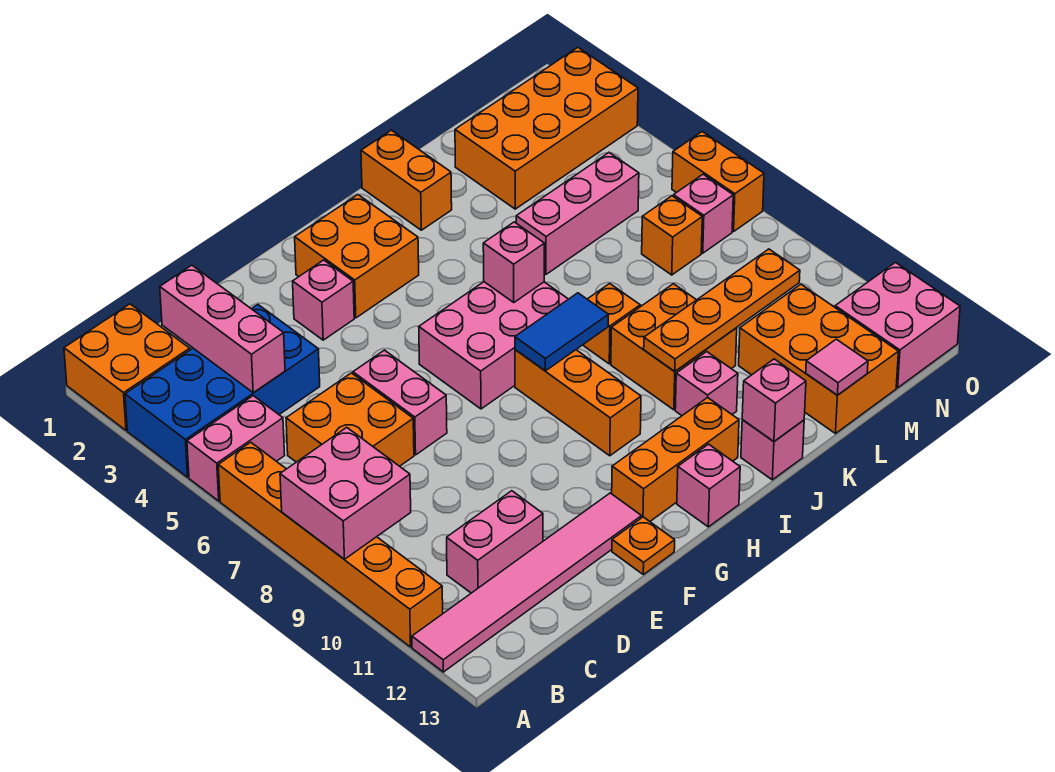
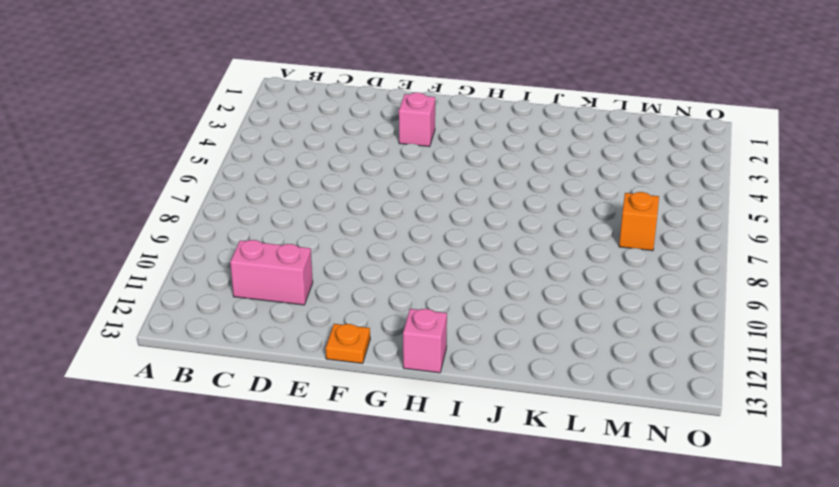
none -> orange 2x2 brick [64,304,190,430]
none -> blue 2x4 brick [125,305,320,477]
none -> pink 1x2 brick [187,396,285,501]
none -> orange 1x6 brick [218,442,443,647]

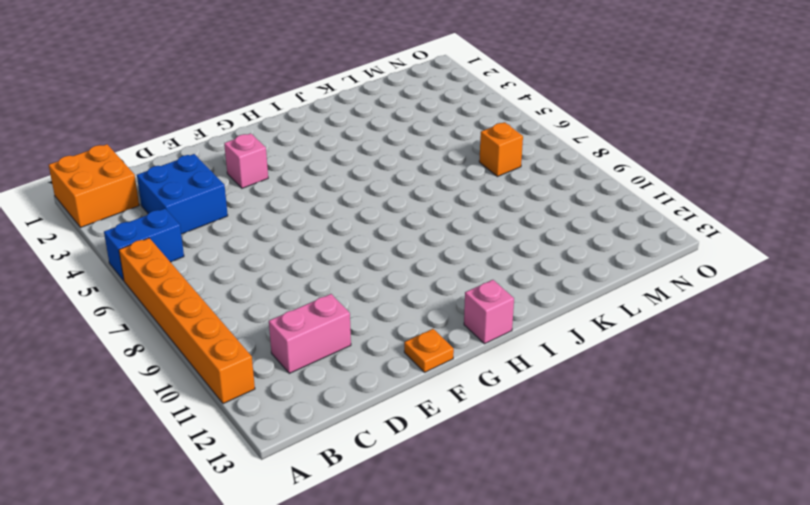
blue 1x2 brick [104,209,184,281] -> pink 1x2 brick [187,396,285,501]
blue 2x2 brick [137,154,228,234] -> blue 2x4 brick [125,305,320,477]
none -> pink 1x6 tile [412,493,642,672]
none -> orange 2x2 brick [286,373,414,466]
none -> pink 1x2 brick [353,350,447,455]
none -> orange 2x2 brick [295,195,419,318]

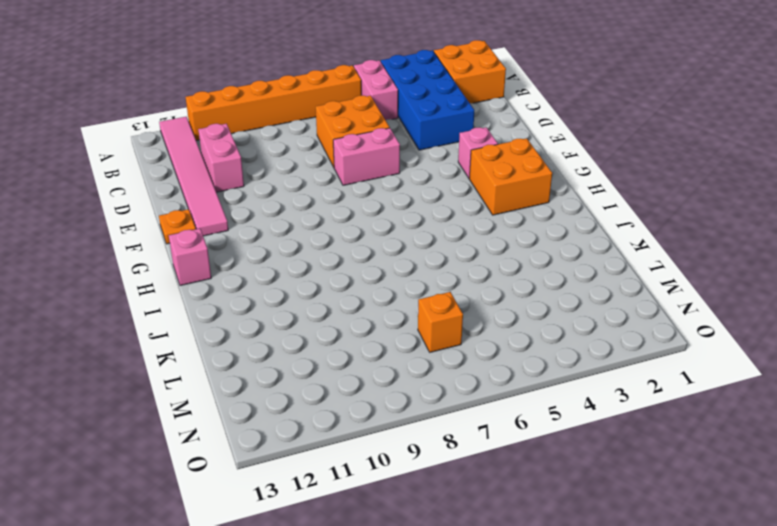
none -> pink 2x3 brick [419,282,568,409]
none -> orange 1x3 brick [612,398,739,521]
none -> orange 1x3 brick [515,350,641,456]
none -> orange 1x2 brick [361,130,452,230]

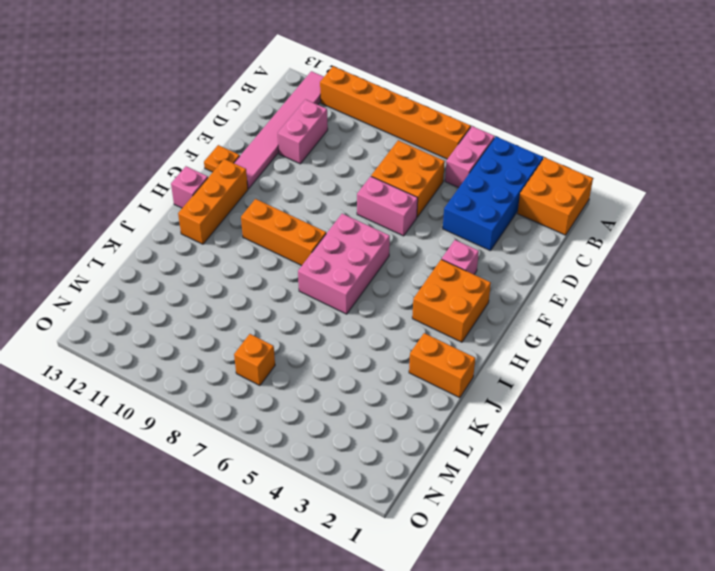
none -> orange 1x1 brick [583,283,640,364]
none -> orange 2x2 brick [611,284,737,410]
none -> pink 1x1 brick [675,352,738,416]
none -> pink 1x1 brick [741,420,804,480]

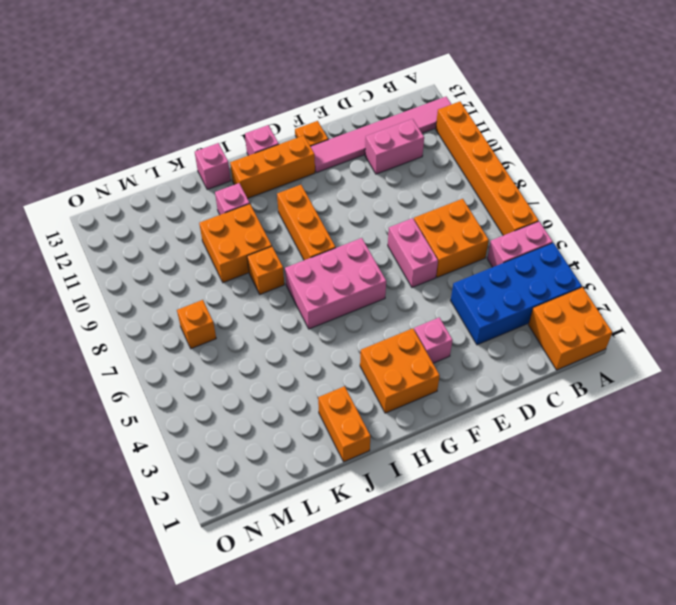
none -> pink 1x3 brick [516,153,639,274]
none -> orange 2x4 brick [455,47,638,209]
none -> orange 2x3 brick [739,284,898,434]
none -> pink 1x1 brick [674,174,733,253]

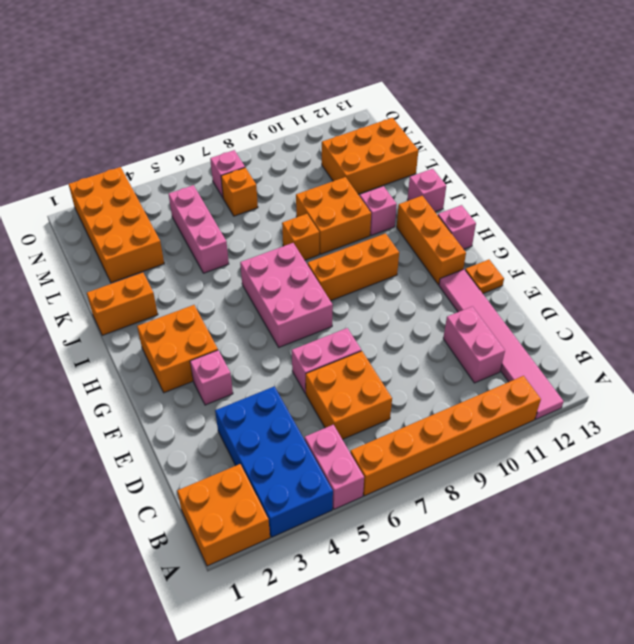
none -> pink 2x2 brick [835,263,960,388]
none -> orange 1x2 brick [672,132,764,232]
none -> pink 2x2 brick [280,427,411,559]
none -> pink 1x3 brick [160,265,285,393]

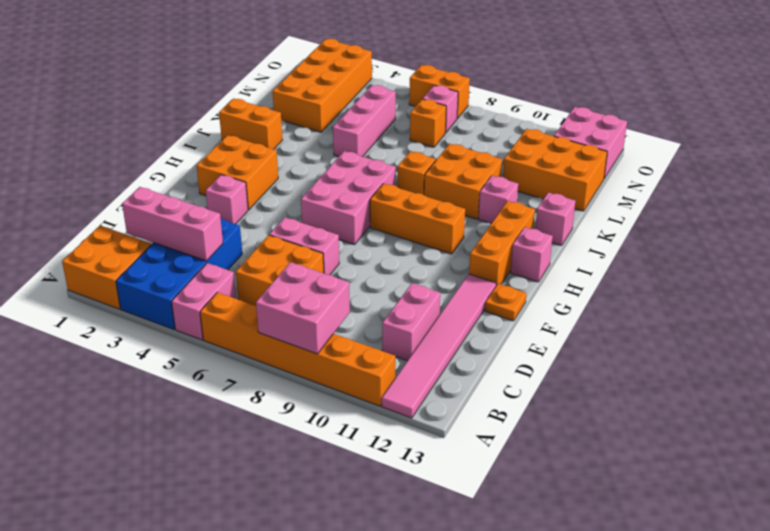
none -> blue 1x2 tile [515,293,608,371]
none -> pink 1x1 brick [483,222,544,302]
none -> orange 1x4 plate [644,249,800,371]
none -> pink 1x1 brick [742,359,806,441]

